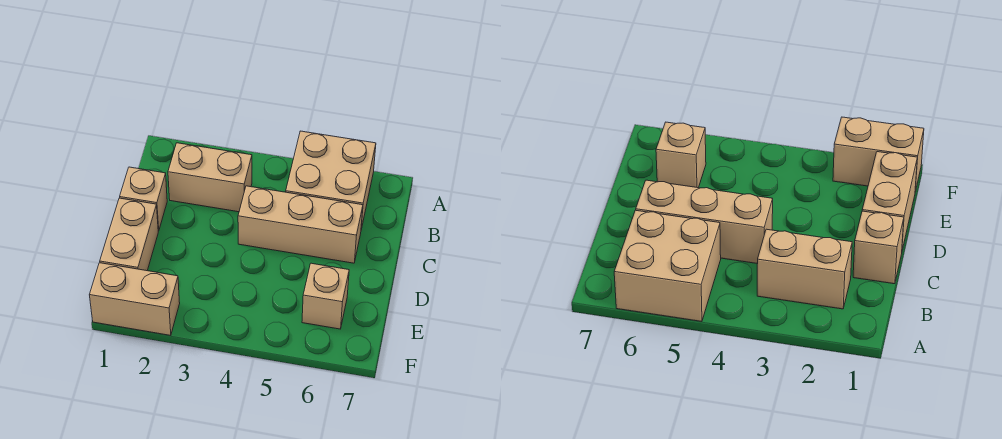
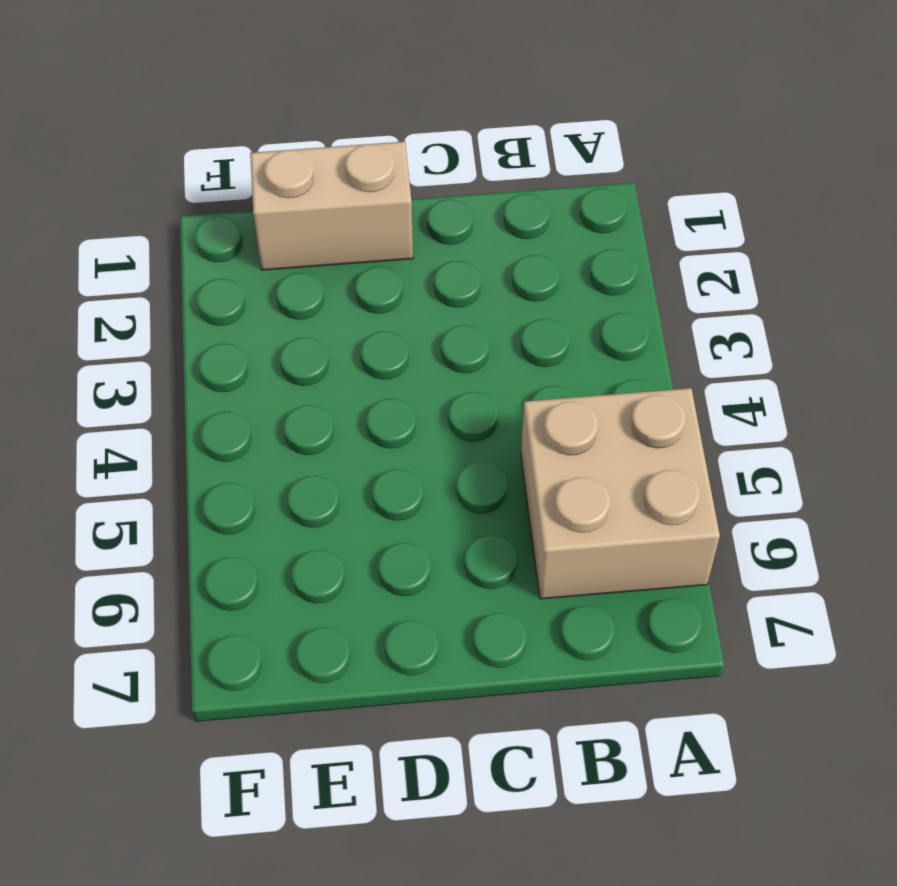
none -> tan 1x2 brick [168,143,252,212]
none -> tan 1x1 brick [120,167,167,231]

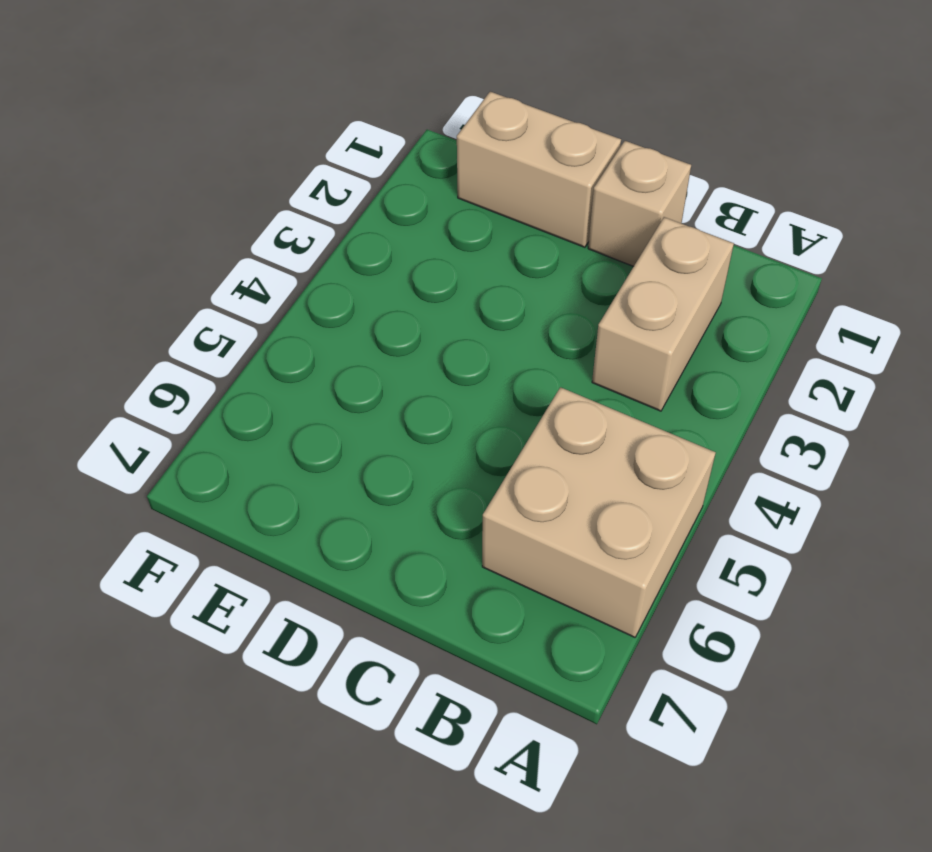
none -> tan 1x3 brick [238,186,363,263]
none -> tan 1x1 brick [302,263,349,329]

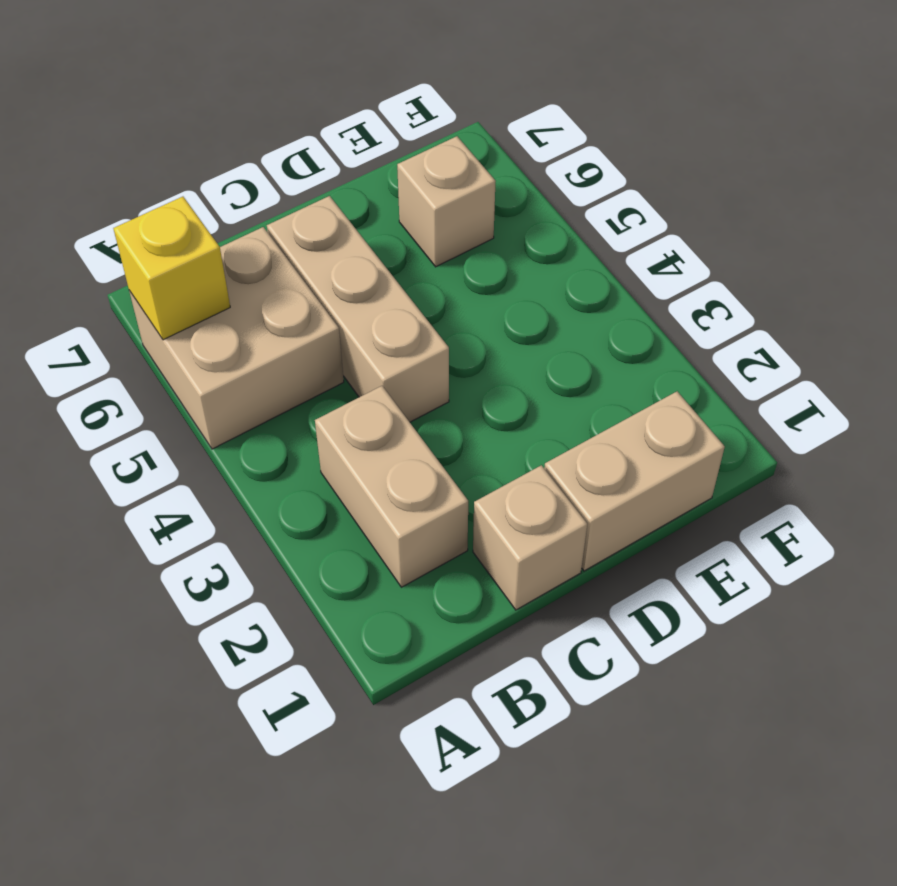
yellow 1x1 brick [113,197,230,340] -> none
none -> tan 1x2 brick [90,263,180,335]

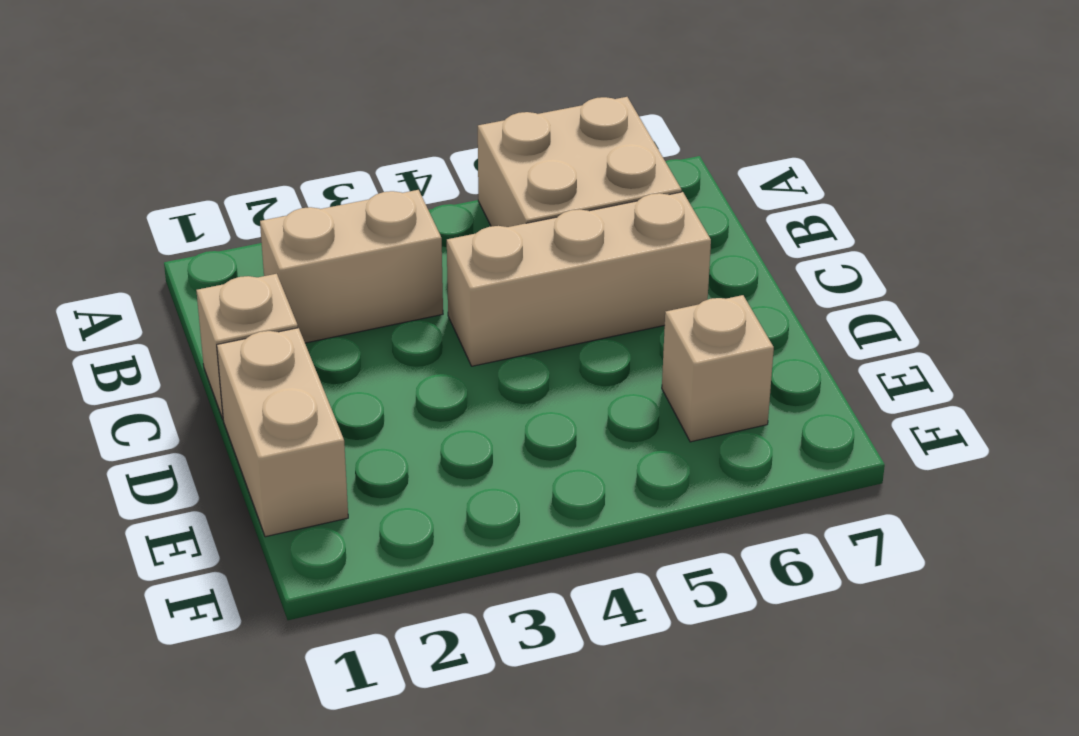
none -> tan 1x2 brick [90,263,180,335]

